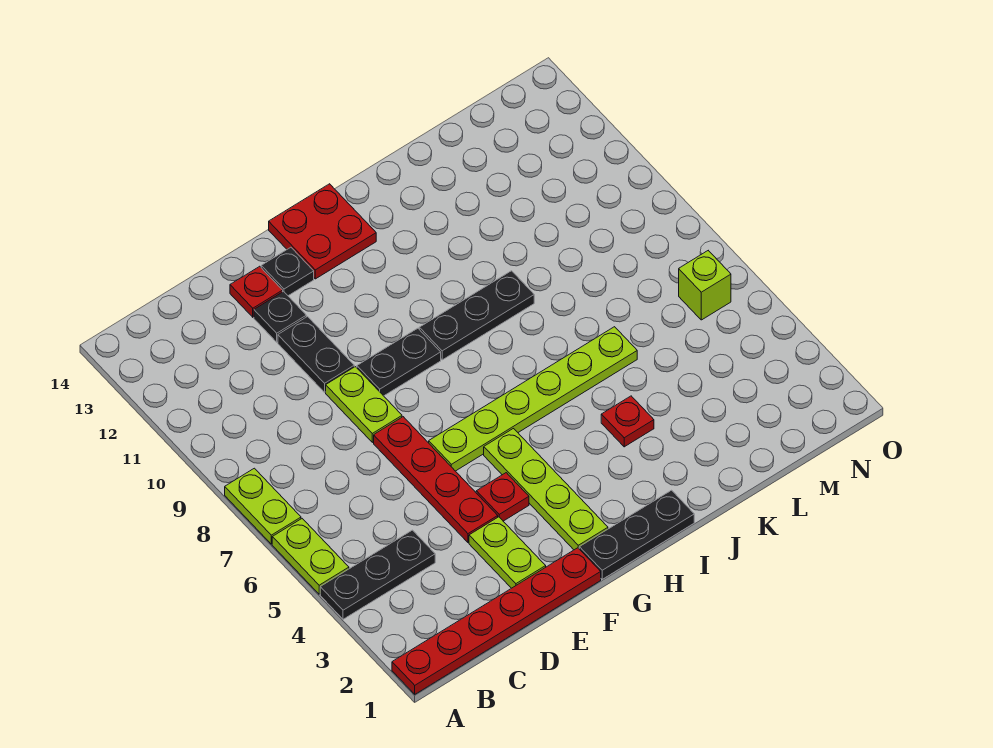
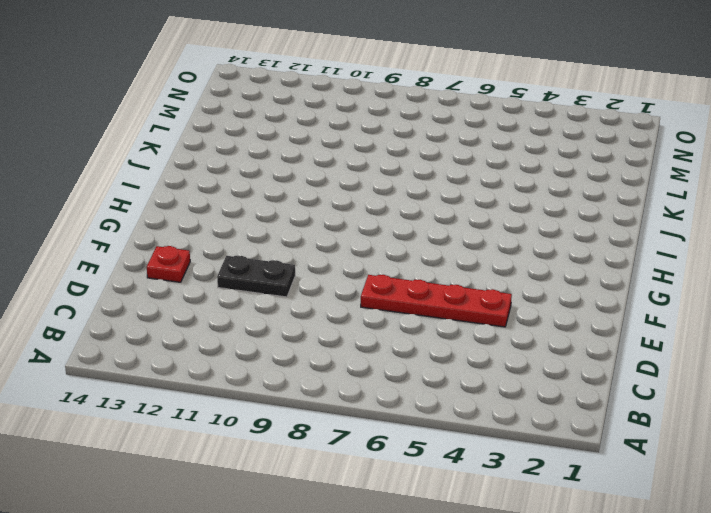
none -> red 1x6 plate [392,548,601,694]
none -> black 1x3 plate [320,530,435,619]
none -> lime 1x2 plate [272,519,349,594]

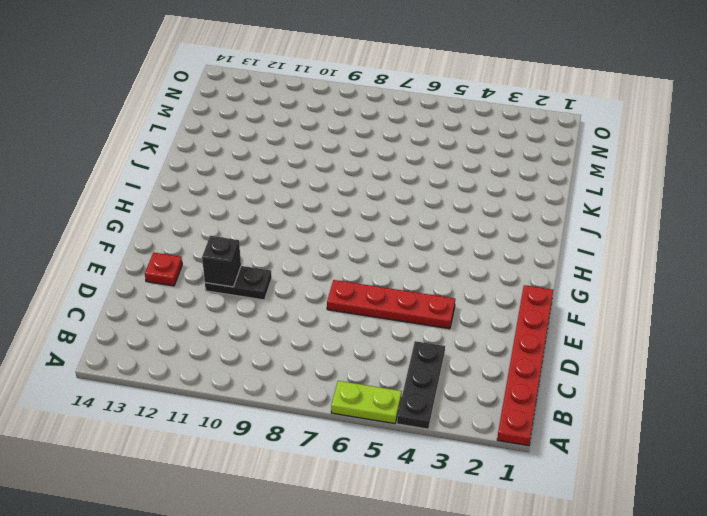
black 1x1 brick [202,236,241,287] -> none
none -> lime 1x2 plate [225,468,301,544]
none -> lime 1x2 plate [469,517,546,588]
none -> lime 1x2 plate [326,367,402,442]

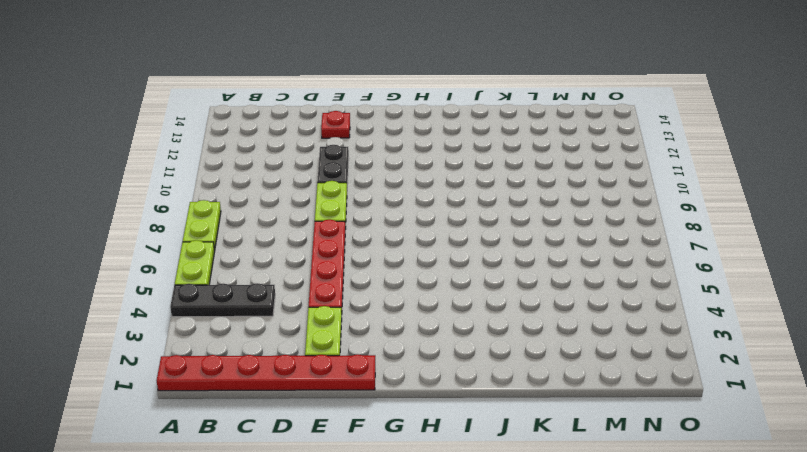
none -> black 1x1 plate [254,291,306,342]
none -> red 1x1 plate [476,473,529,521]
none -> lime 1x6 plate [429,327,637,471]

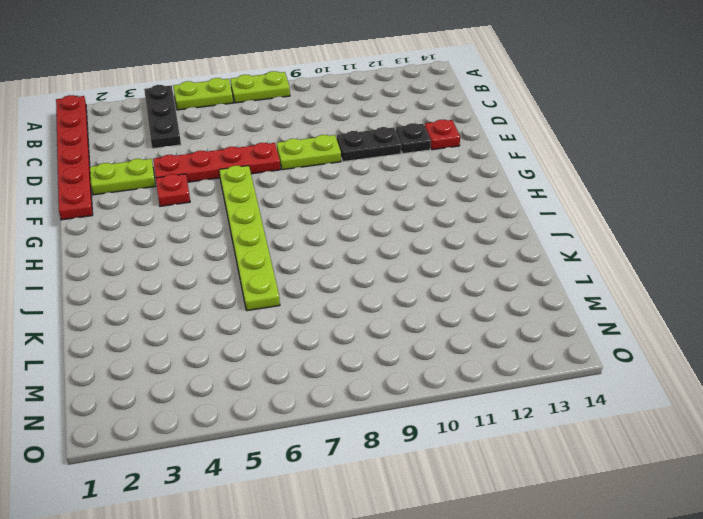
none -> black 1x2 plate [357,328,441,396]
none -> black 1x1 plate [261,247,314,296]
none -> black 1x3 plate [579,490,694,579]

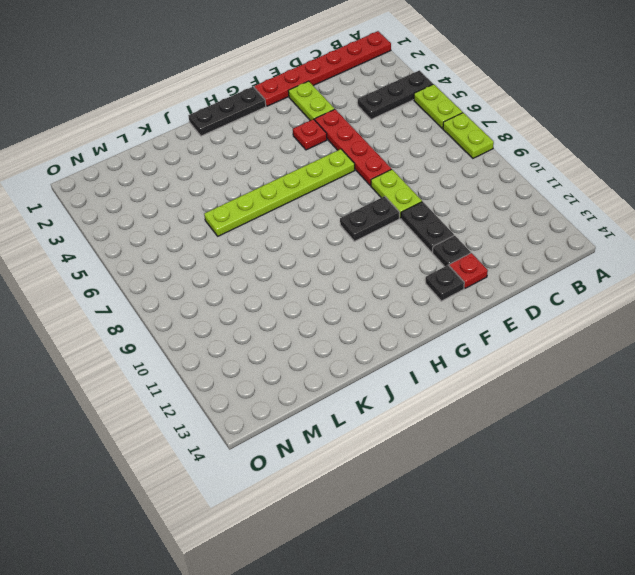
none -> lime 1x4 plate [484,429,608,550]
none -> red 2x2 plate [269,184,376,279]
none -> black 1x3 plate [419,271,534,360]

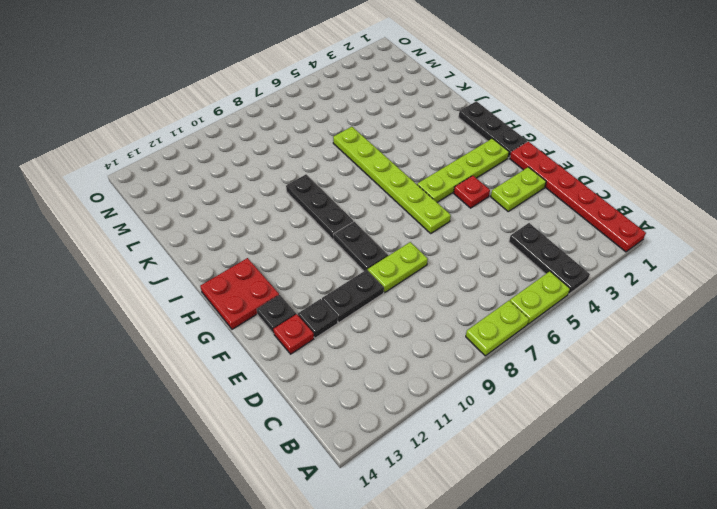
none -> red 1x4 plate [374,417,498,543]
none -> red 1x1 plate [601,396,654,447]
none -> lime 1x1 brick [679,251,731,320]

